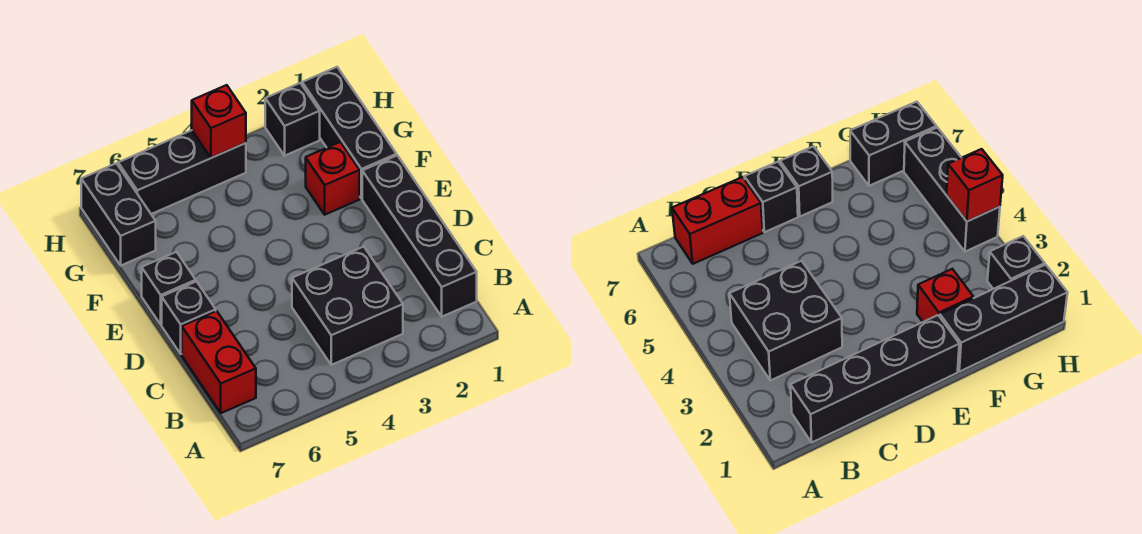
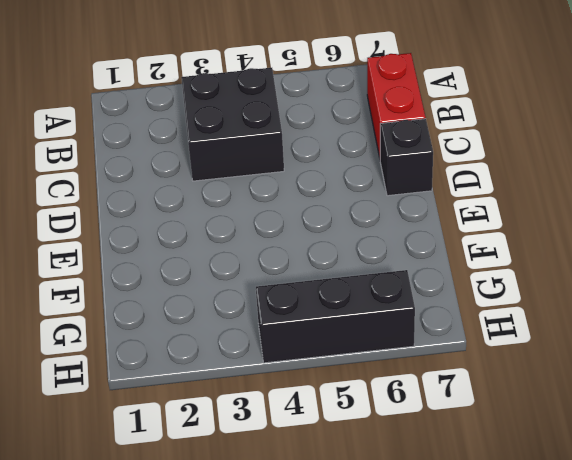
none -> black 1x4 brick [362,155,477,317]
none -> black 1x1 brick [142,252,196,324]

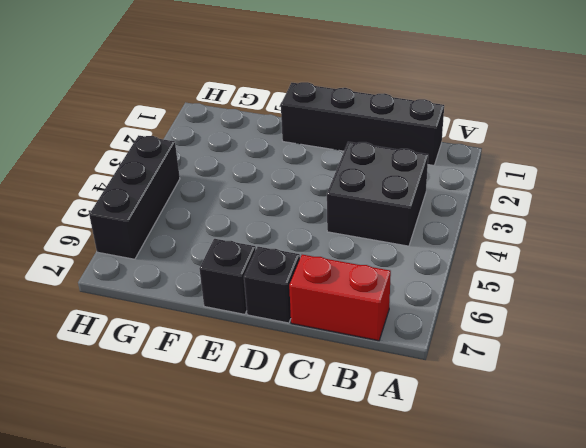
none -> black 1x3 brick [302,67,396,199]
none -> red 1x1 brick [306,142,360,215]

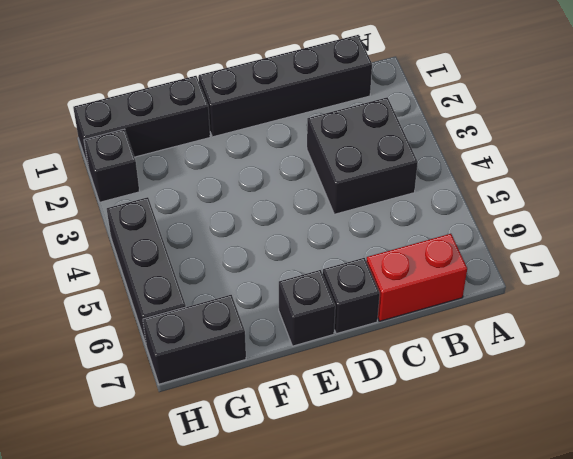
none -> red 1x1 brick [306,142,360,215]
none -> red 1x1 brick [192,85,246,158]

